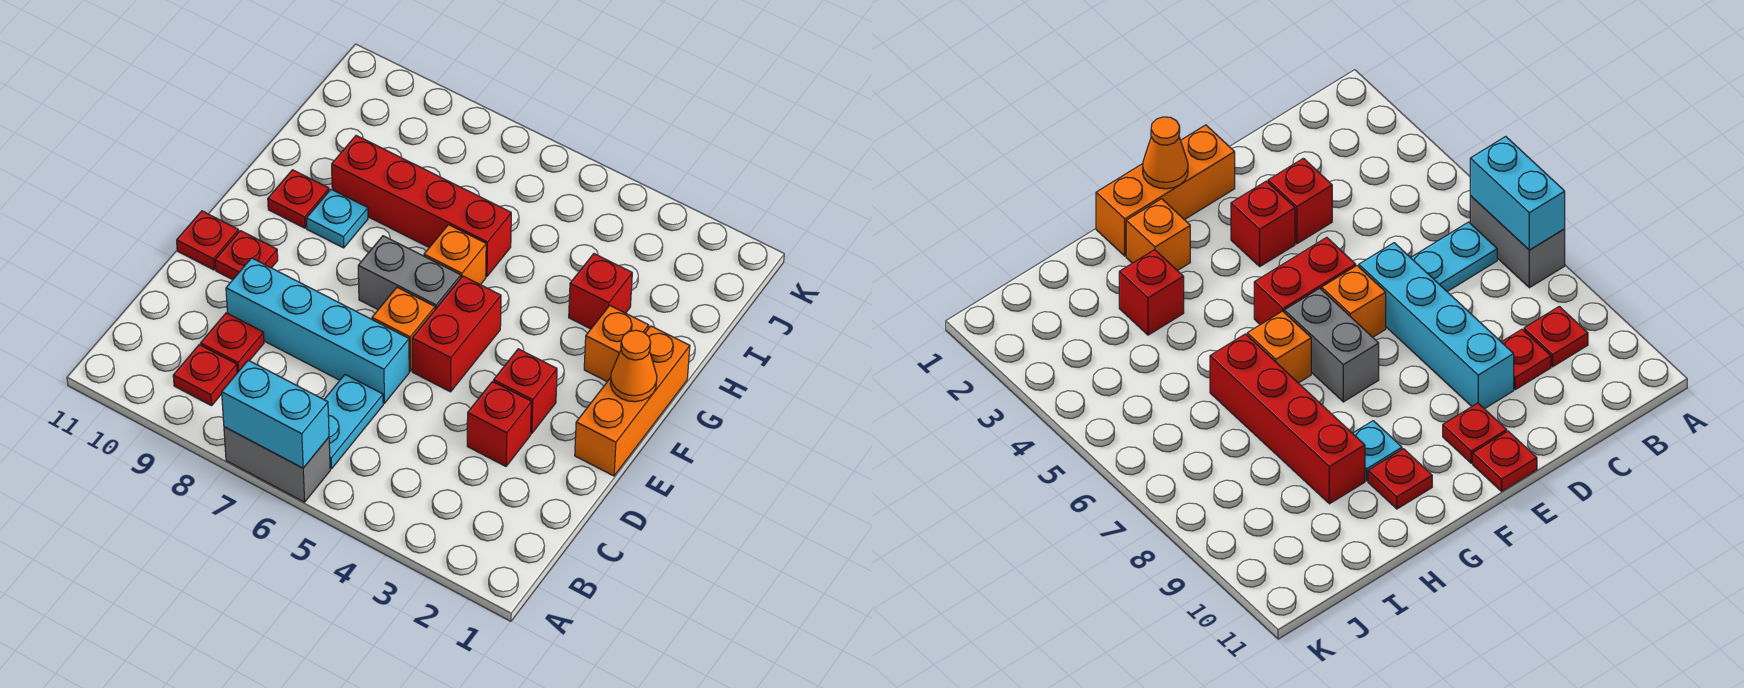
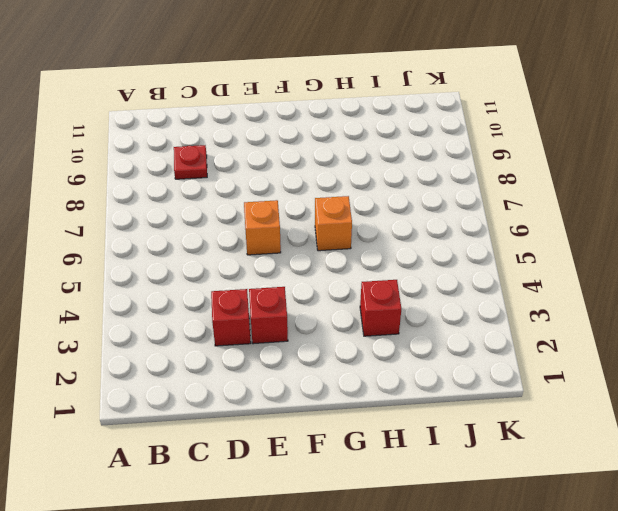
none -> grey 1x2 brick [224,427,330,502]
none -> cyan 1x2 plate [324,375,383,469]
none -> red 1x1 plate [173,345,237,406]

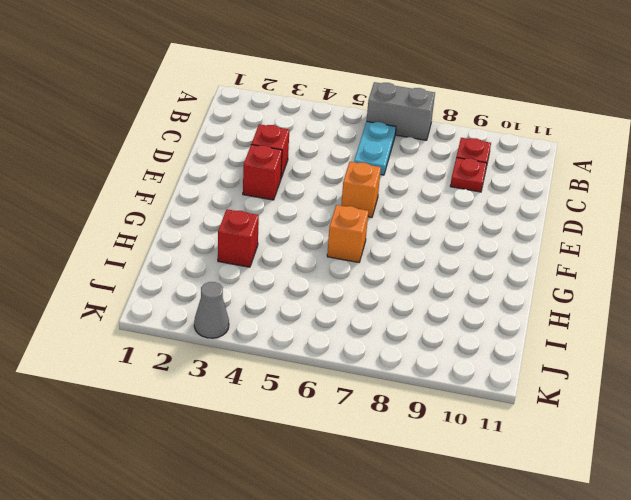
grey 1x1 cone [194,282,229,338] -> none
none -> cyan 1x4 brick [226,258,409,403]
none -> orange 1x3 brick [575,326,690,476]
none -> red 1x2 brick [412,276,501,392]

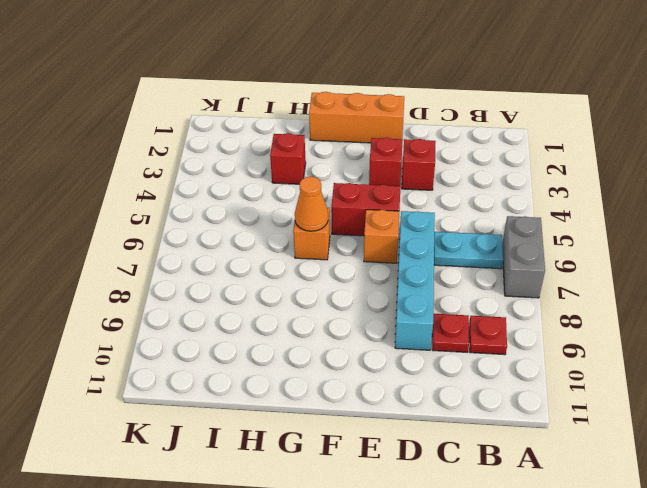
orange 1x1 cone [295,176,328,231] -> orange 1x1 cone moved to [610,330,657,402]
none -> red 1x1 plate [215,231,278,280]
none -> red 1x1 plate [177,211,239,270]
none -> grey 1x2 brick [358,236,461,309]

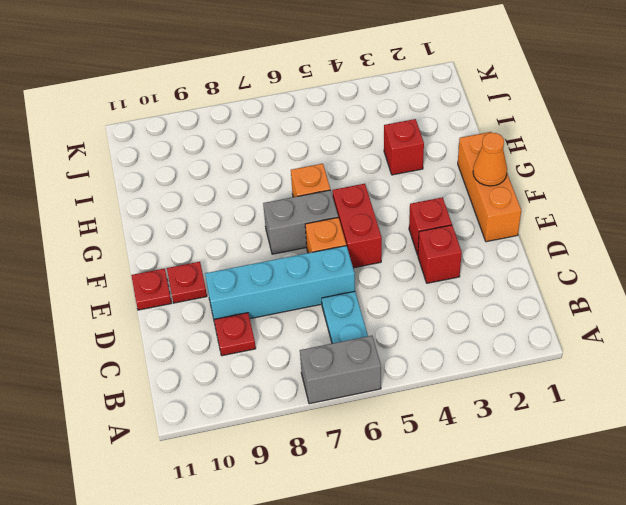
none -> red 1x1 plate [173,345,237,406]
none -> orange 1x1 brick [584,305,649,381]
none -> cyan 1x1 plate [306,189,368,248]

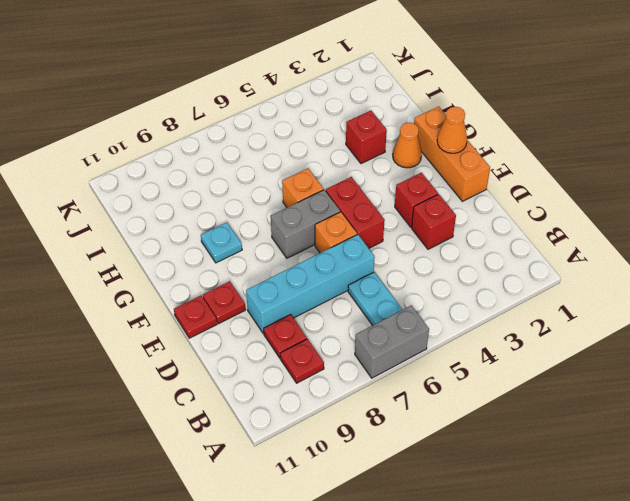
orange 1x1 cone [393,123,422,168] -> orange 1x1 brick [584,305,649,381]
none -> red 1x1 plate [268,170,329,228]
none -> red 1x4 brick [332,136,511,277]
none -> cyan 1x2 brick [222,360,329,468]

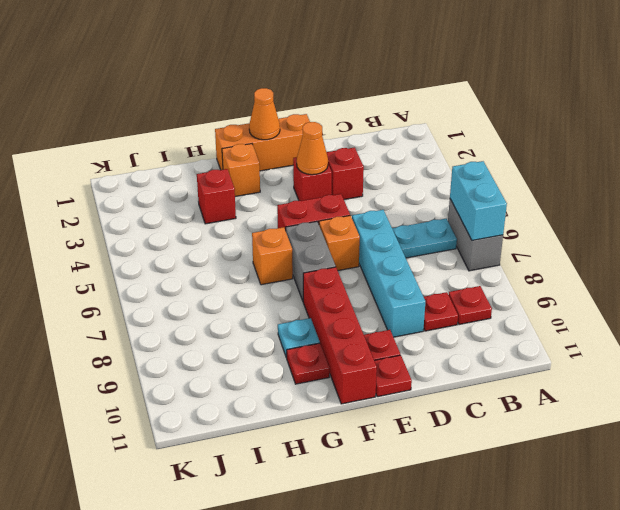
orange 1x1 cone [297,122,328,175] -> none
red 1x4 brick [303,267,377,404] -> red 1x4 brick moved to [332,136,511,277]

